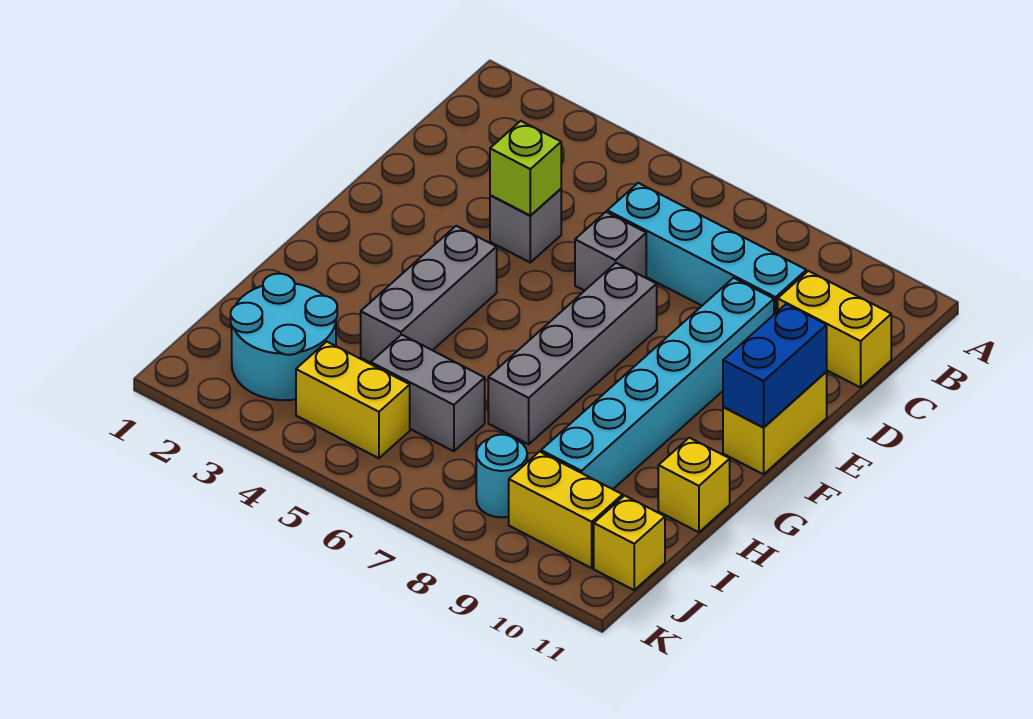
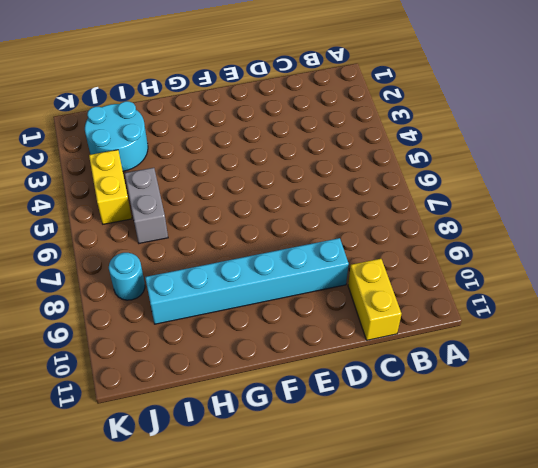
none -> cyan 1x4 brick [607,183,806,314]
none -> grey 1x1 brick [490,189,561,262]
none -> grey 1x1 brick [575,212,646,291]

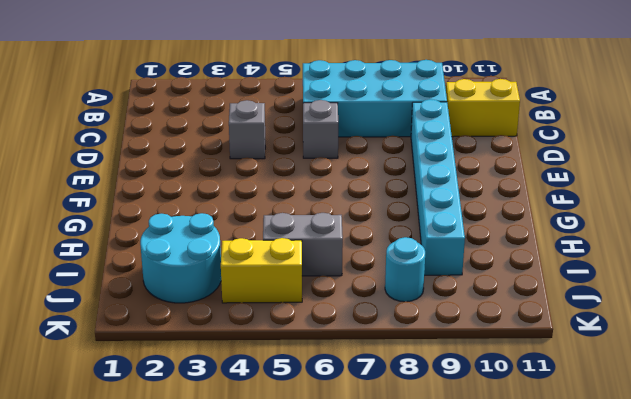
cyan 2x4 brick [303,60,447,137] -> cyan 1x4 brick [607,183,806,314]
none -> grey 1x4 brick [488,263,657,444]
none -> yellow 1x2 brick [723,371,827,474]
none -> grey 1x3 brick [361,226,497,363]

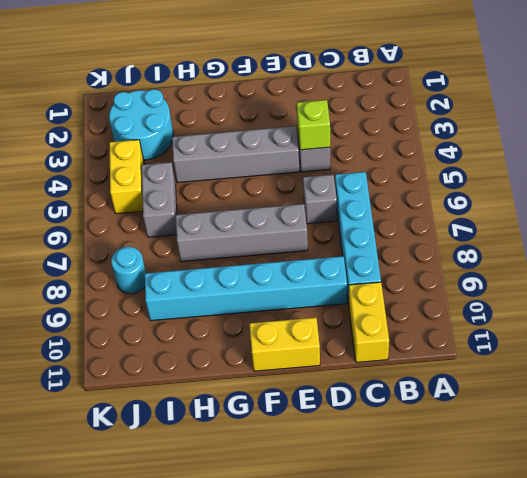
grey 1x4 brick [172,126,299,183] -> grey 1x3 brick [361,226,497,363]
none -> yellow 1x1 brick [658,438,730,532]
none -> yellow 1x2 brick [509,452,623,568]
none -> yellow 1x1 brick [594,496,665,590]

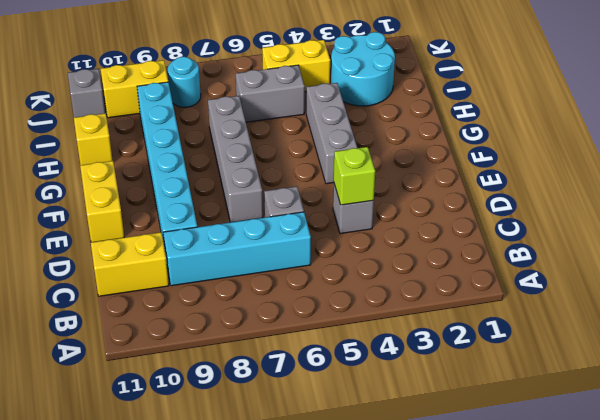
grey 1x1 brick [68,69,105,117] -> yellow 1x1 brick [594,496,665,590]
none -> blue 1x2 brick [723,304,827,427]

